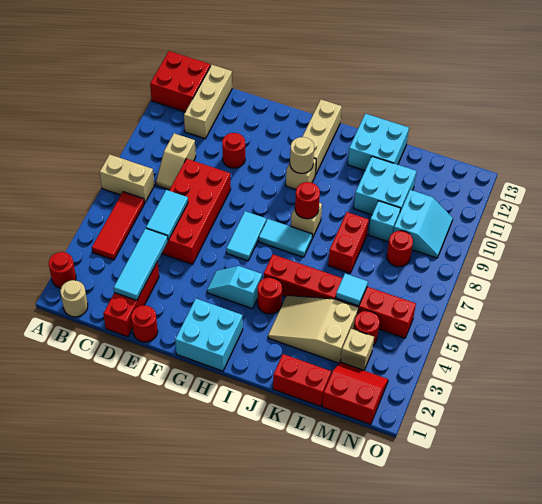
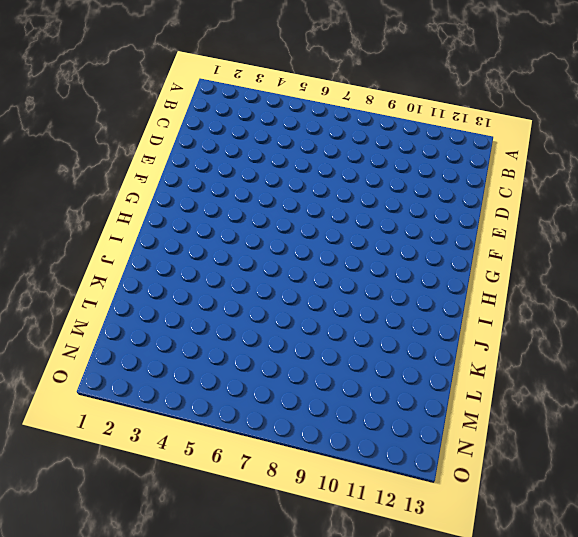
none -> red 1x1 round brick [49,252,76,288]
none -> tan 1x2 brick [100,155,154,203]
none -> red 2x2 brick [150,51,210,112]
none -> tan 1x1 round brick [60,280,88,317]

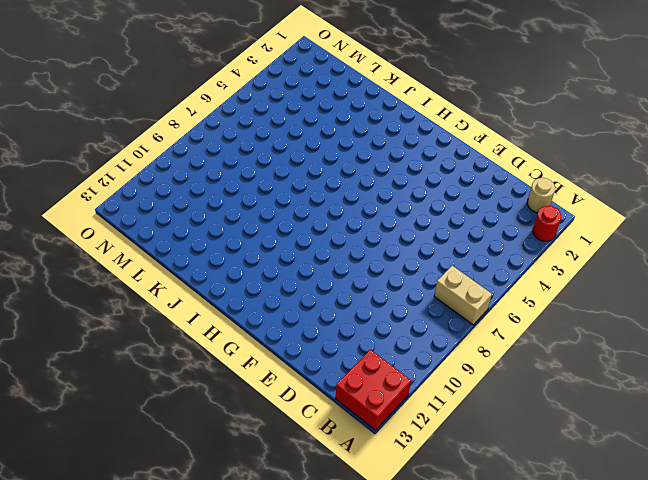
none -> red 1x3 tile [92,192,144,260]
none -> tan 1x2 slope [156,133,196,190]
none -> tan 1x3 brick [184,65,232,139]
none -> red 1x3 brick [103,262,159,337]

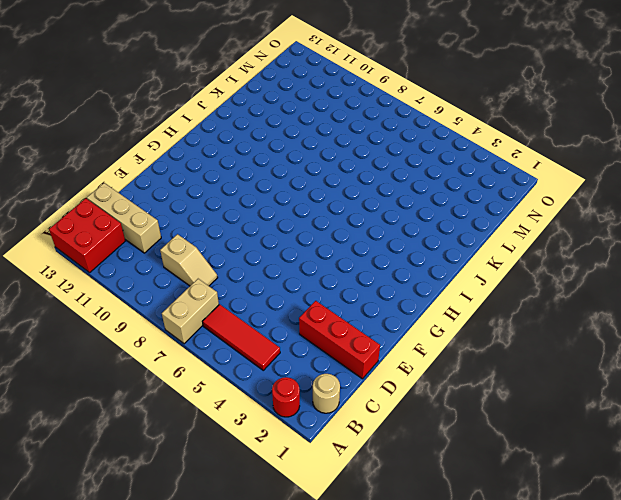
none -> red 2x4 brick [162,159,231,264]
none -> red 1x1 round brick [131,305,158,342]
none -> red 1x1 round brick [222,133,245,168]
none -> cyan 2x2 brick [175,299,243,371]

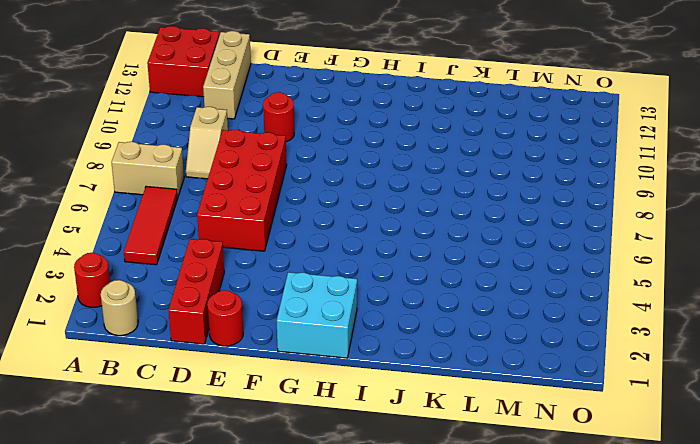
none -> cyan 1x2 slope [207,266,262,309]
none -> cyan 1x2 tile [226,211,266,261]
none -> cyan 1x2 tile [259,219,312,257]
none -> tan 1x1 brick [286,158,316,189]

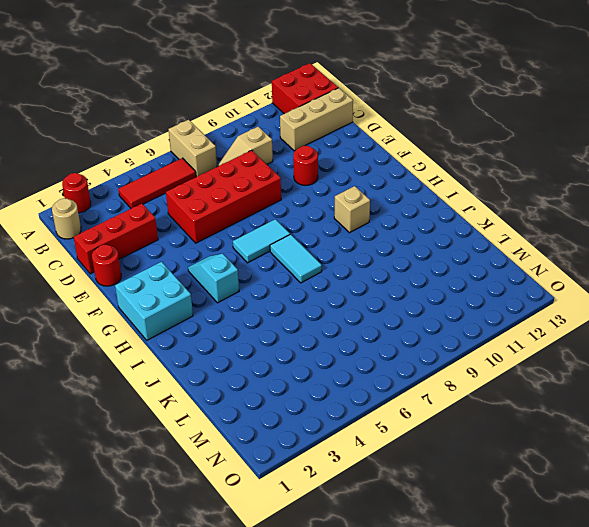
none -> tan 1x3 brick [302,100,342,175]
none -> red 1x1 round brick [257,277,282,314]
none -> red 1x6 brick [263,254,416,338]
none -> tan 1x1 brick [291,203,322,238]

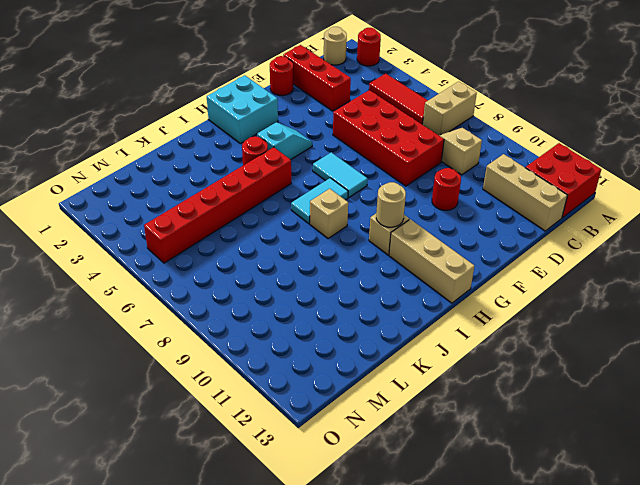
none -> tan 2x3 slope [268,295,358,363]
none -> cyan 2x2 brick [348,114,409,171]
none -> red 1x2 brick [273,354,331,407]
none -> red 1x2 brick [328,212,369,273]

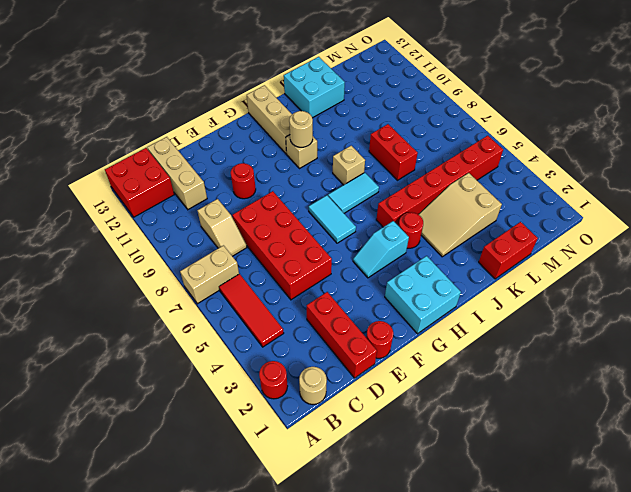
none -> cyan 2x2 brick [354,156,416,215]
none -> cyan 1x1 brick [368,201,401,242]
none -> red 2x2 slope [322,362,388,425]
none -> tan 1x1 brick [341,329,374,370]

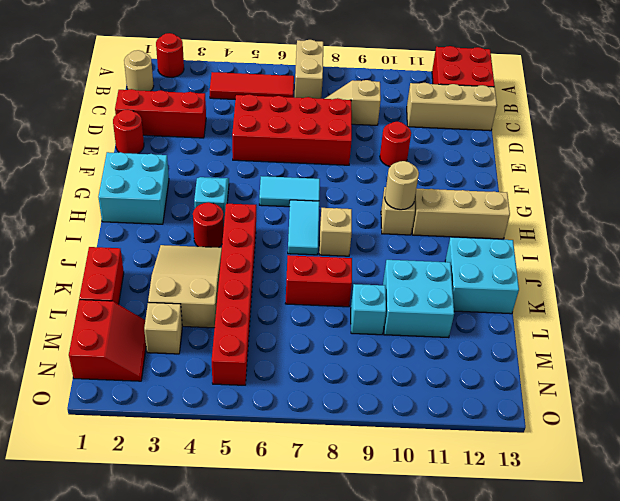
none -> red 1x1 round brick [354,311,380,345]
none -> red 1x1 round brick [387,231,413,267]
none -> cyan 2x2 slope [393,190,453,258]
none -> cyan 1x3 tile [114,228,168,300]

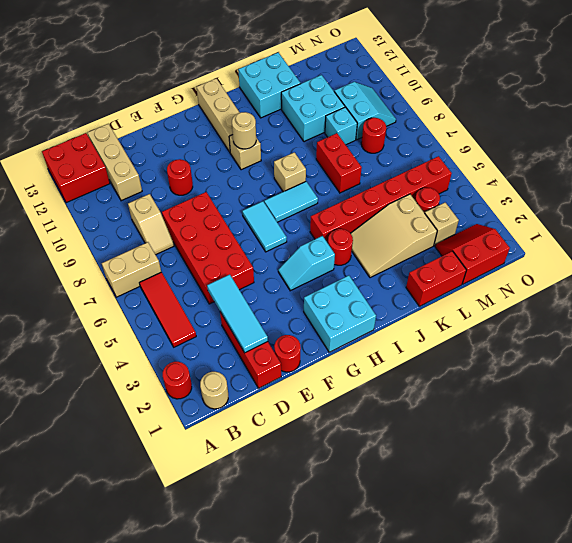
none -> cyan 1x2 tile [146,190,188,240]
none -> red 1x1 round brick [295,182,320,219]
none -> cyan 1x1 tile [336,274,368,306]

